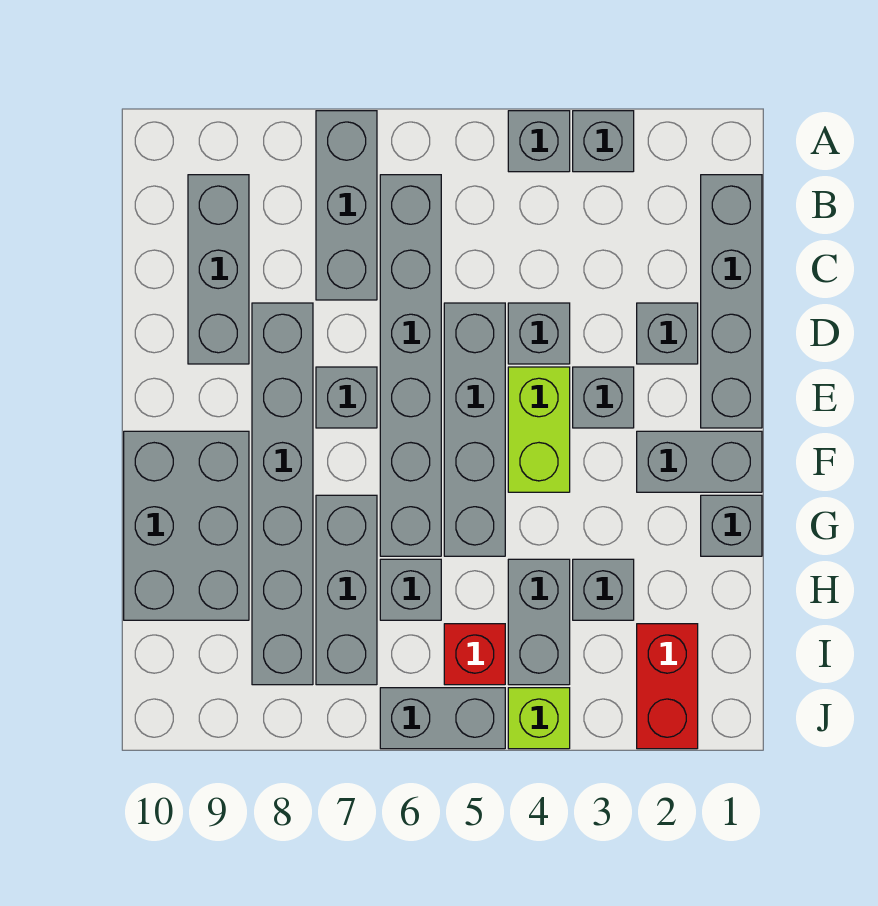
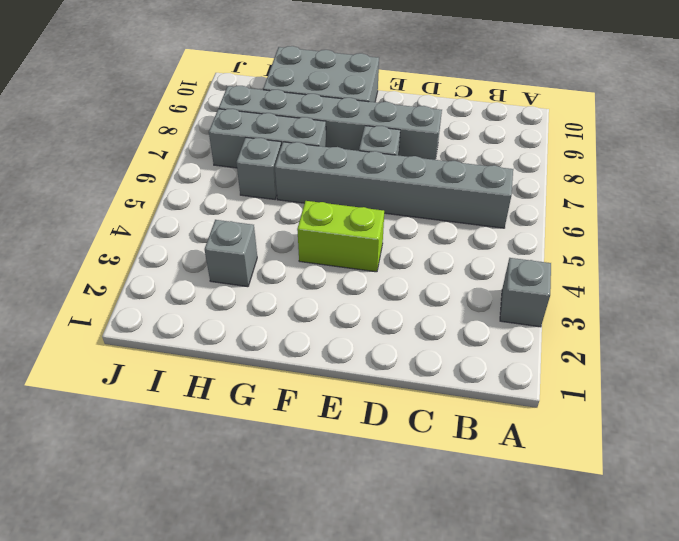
none -> grey 1x1 brick [508,111,570,172]
none -> grey 1x3 brick [316,111,377,300]
none -> grey 1x4 brick [701,175,762,428]

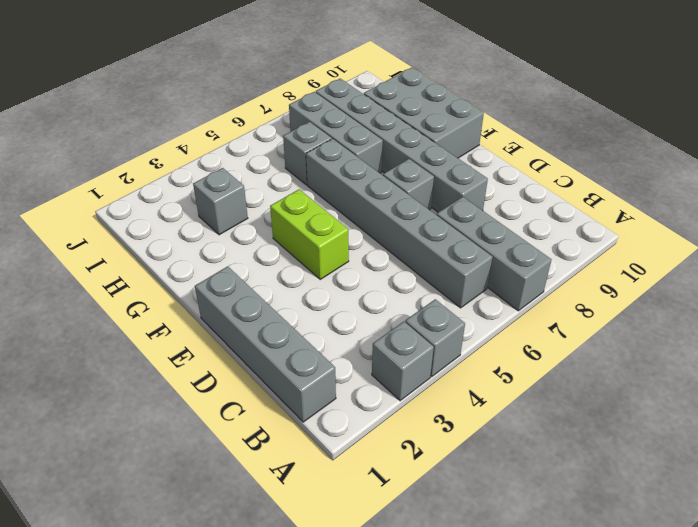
none -> grey 1x3 brick [188,175,249,364]
none -> grey 1x1 brick [637,303,698,364]
none -> grey 1x1 brick [508,303,570,364]

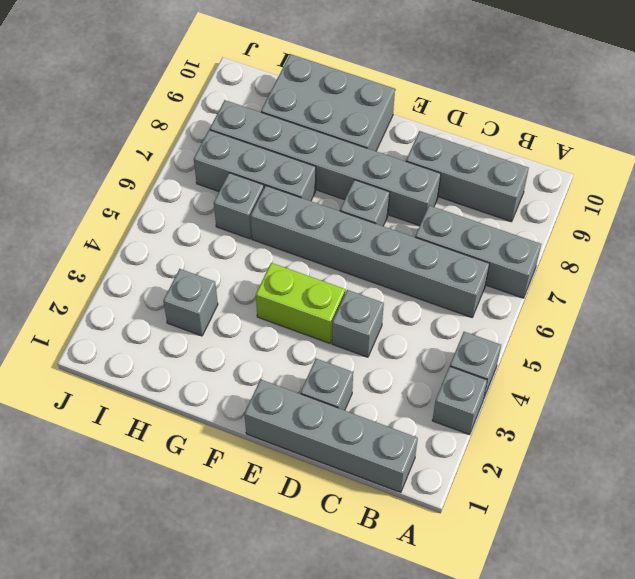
none -> grey 1x4 brick [444,303,505,556]
none -> grey 1x1 brick [573,367,634,428]
none -> grey 1x2 brick [637,431,762,492]

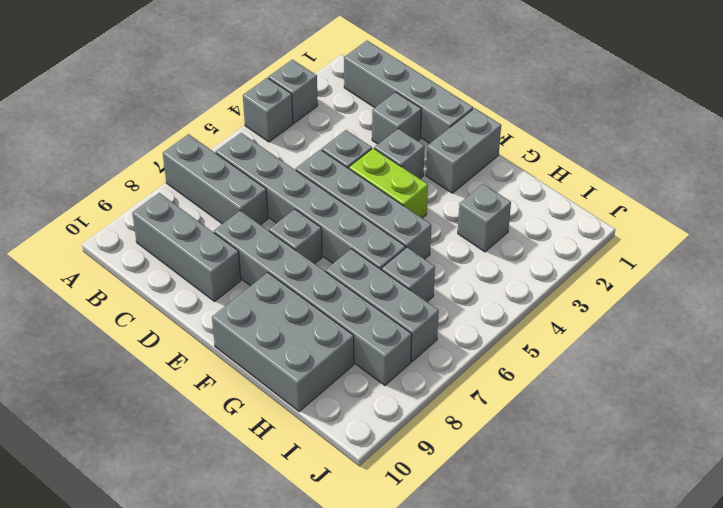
none -> grey 1x1 brick [701,495,762,556]
none -> grey 1x2 brick [508,559,570,685]
none -> red 1x2 brick [637,624,698,749]

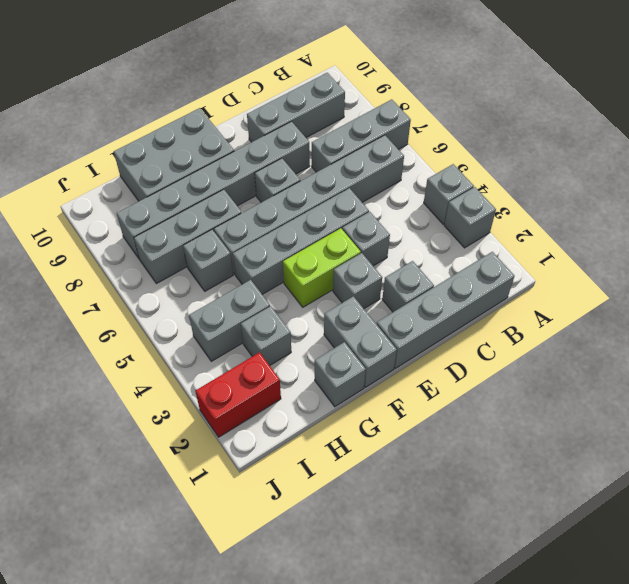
none -> red 1x1 brick [444,624,505,685]
none -> lime 1x1 brick [508,688,570,749]
none -> grey 1x2 brick [380,688,505,749]

